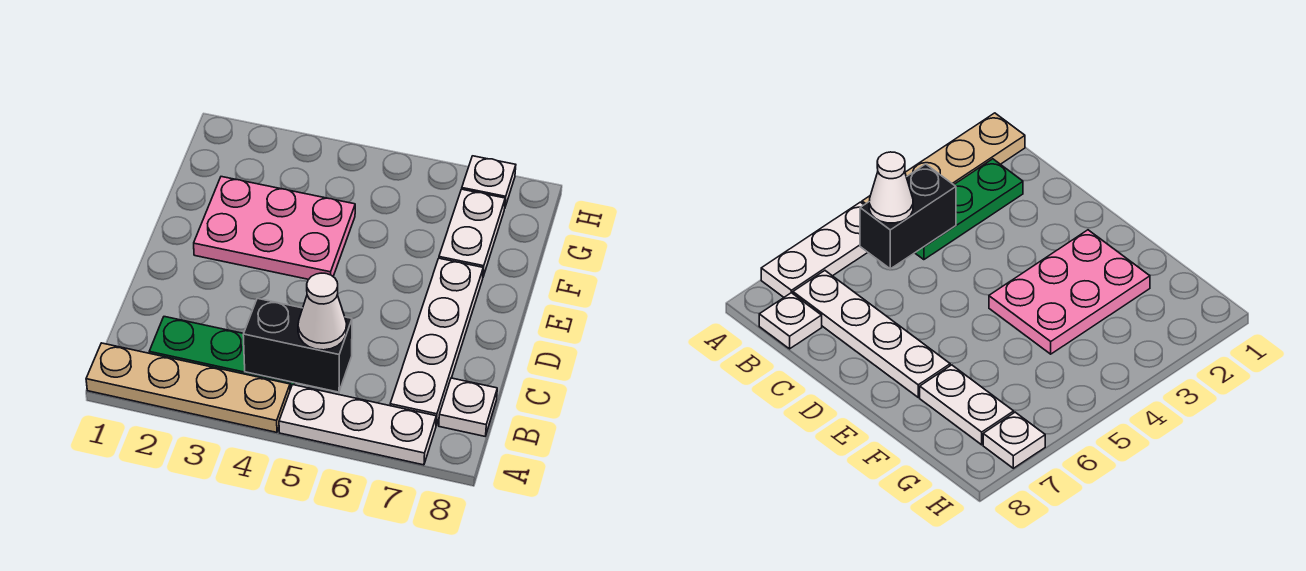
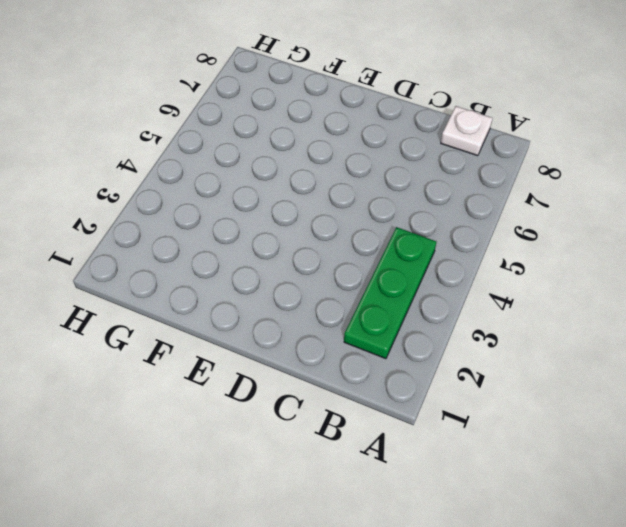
none -> tan 1x4 plate [86,343,290,432]
none -> white 1x3 plate [279,385,436,465]

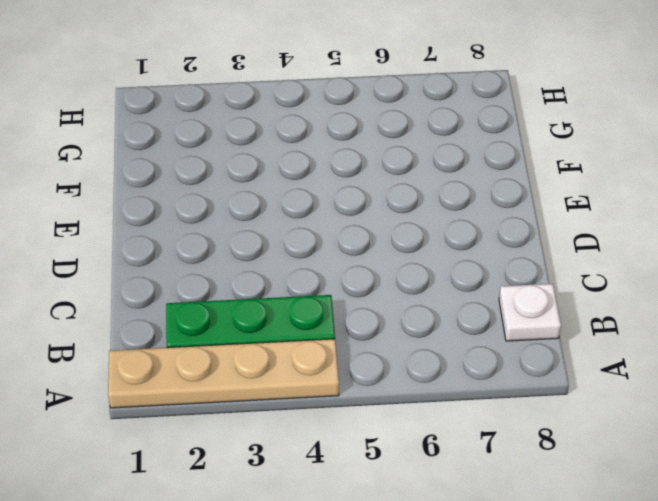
none -> white 1x3 plate [279,385,436,465]
none -> white 1x4 plate [390,258,483,425]

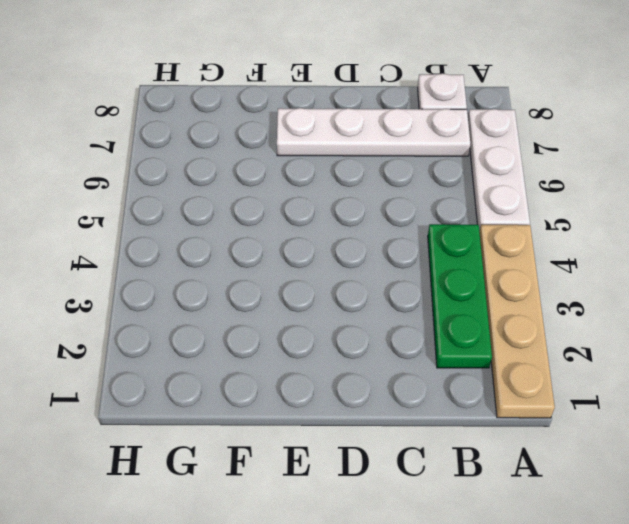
none -> pink 2x3 plate [194,177,355,279]
none -> white 1x2 plate [439,189,505,277]

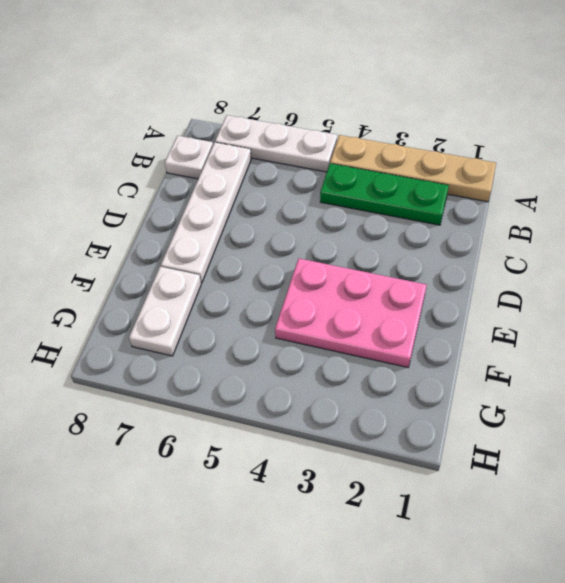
none -> white 1x1 plate [462,156,516,207]
none -> black 1x2 brick [243,298,352,392]

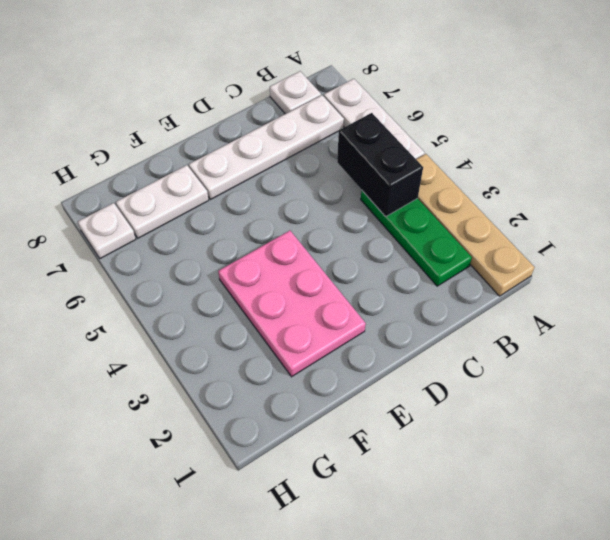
none -> white 1x1 cone [298,273,347,350]

